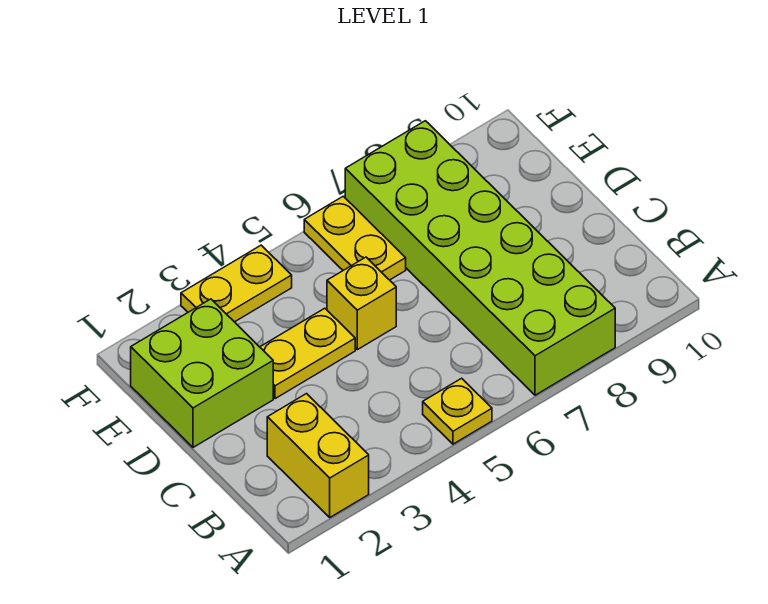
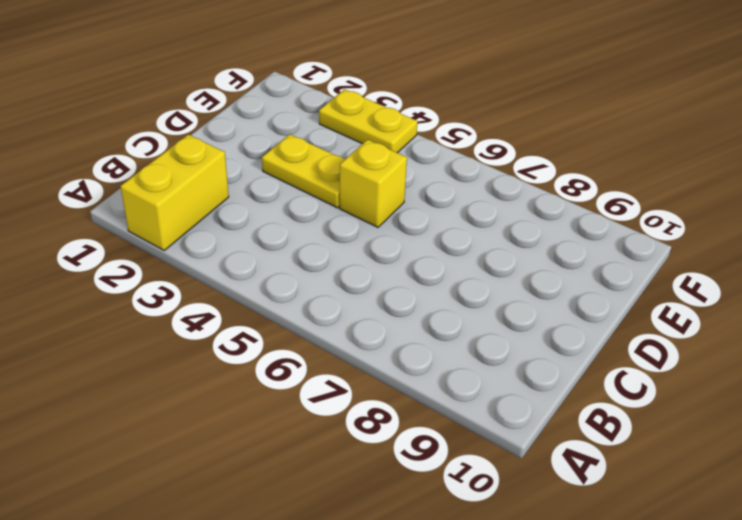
none -> yellow 1x1 plate [423,378,492,444]
none -> lime 2x6 brick [345,121,615,395]

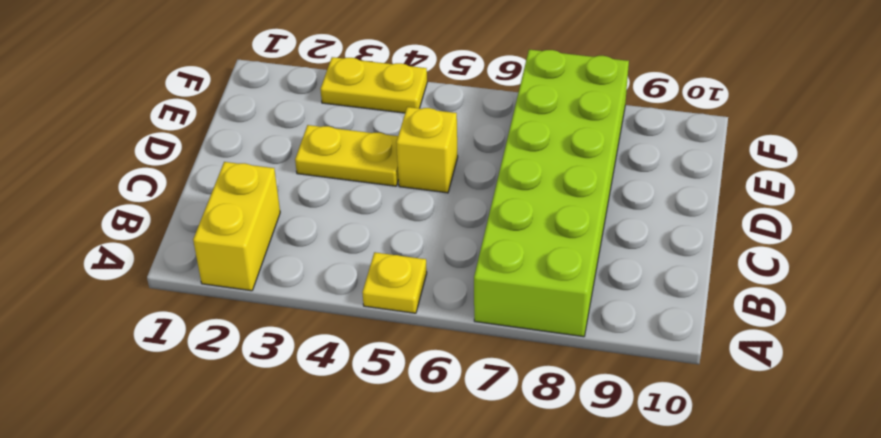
none -> lime 2x2 brick [131,299,273,447]
none -> yellow 1x2 plate [304,196,406,280]

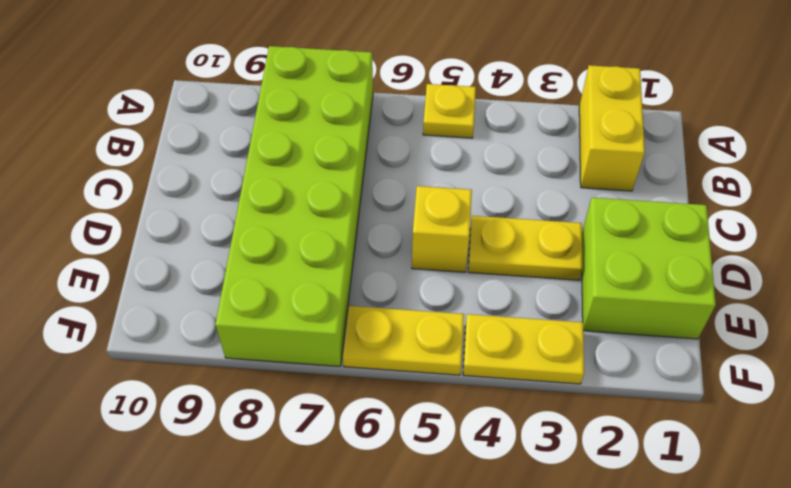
yellow 1x2 plate [343,306,464,375] -> yellow 1x2 plate turned to [304,196,406,280]

